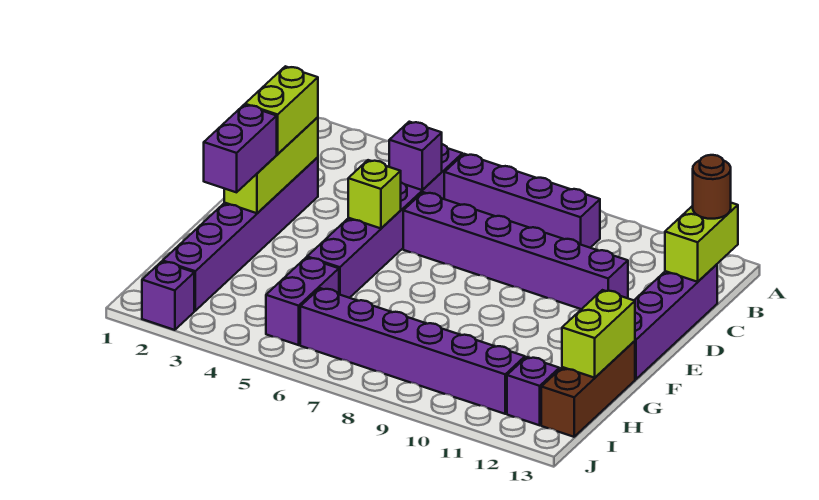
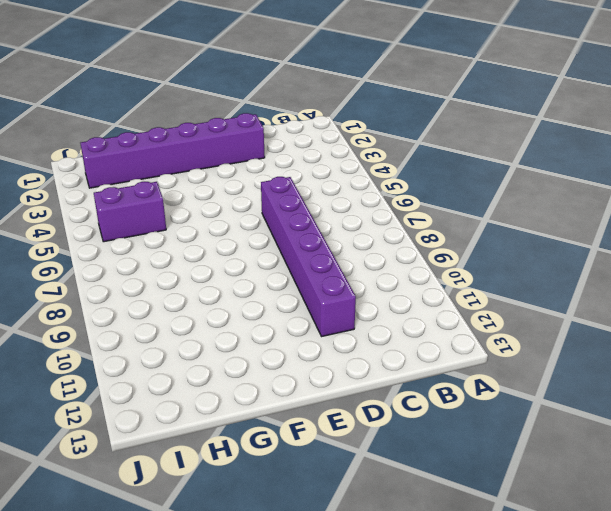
none -> purple 1x6 brick [307,144,462,298]
none -> purple 1x4 brick [444,154,600,248]
none -> purple 1x4 brick [634,264,717,379]

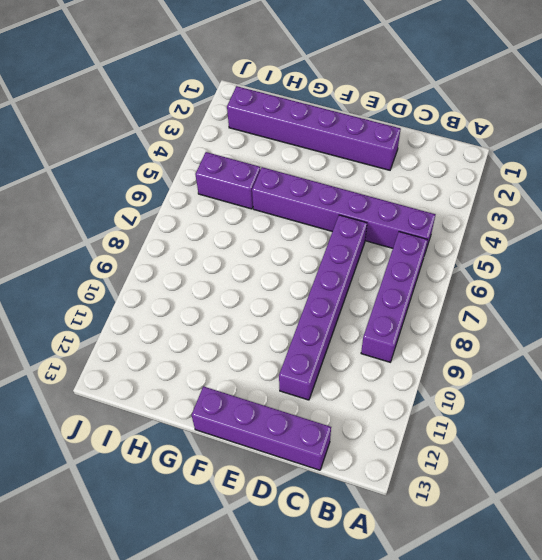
none -> brown 1x3 brick [541,341,635,437]
none -> purple 1x6 brick [300,288,525,414]
none -> purple 1x1 brick [507,357,559,425]

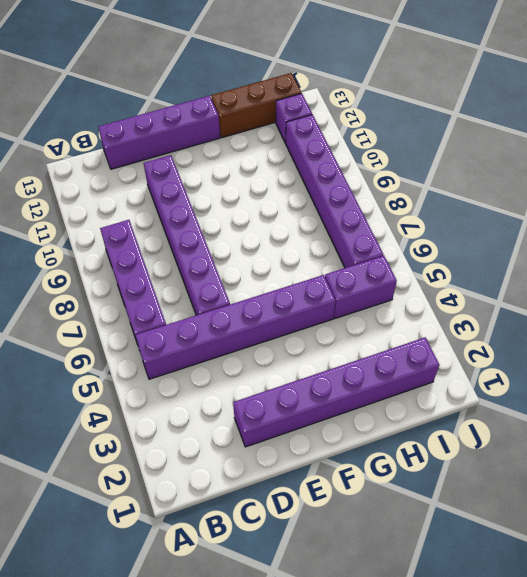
none -> purple 1x1 brick [142,262,194,330]
none -> lime 1x2 brick [665,203,738,282]
none -> purple 1x1 brick [389,122,442,190]

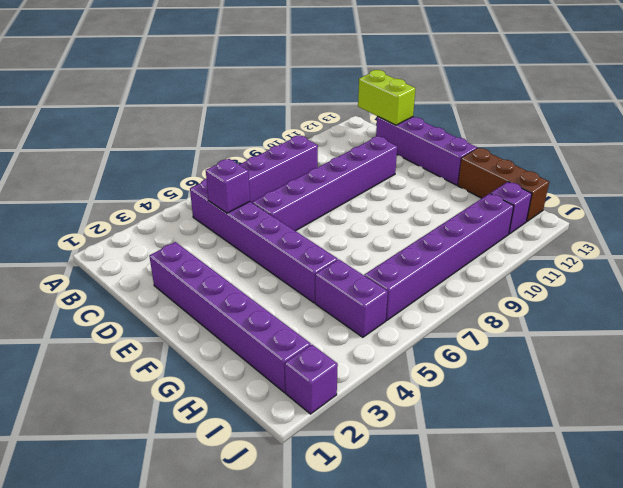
none -> lime 1x3 brick [224,117,318,213]
none -> lime 1x1 brick [348,160,401,228]
none -> lime 1x2 brick [562,290,635,378]

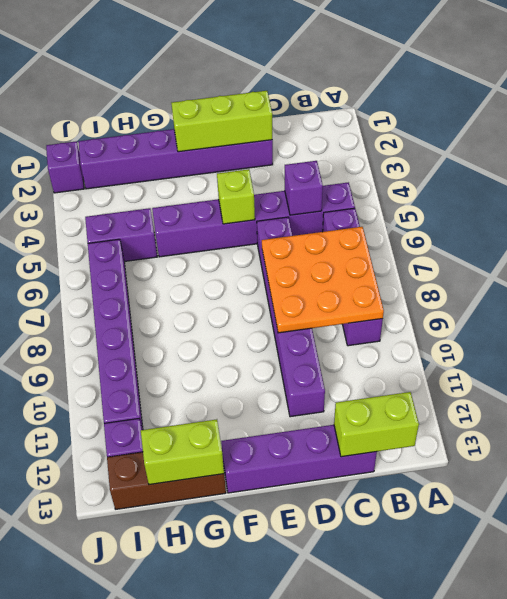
orange 3x3 plate [262,227,384,333] -> none
none -> brown 1x1 round brick [693,155,731,219]
none -> lime 1x2 brick [245,66,318,154]
none -> purple 1x2 brick [204,105,277,192]

